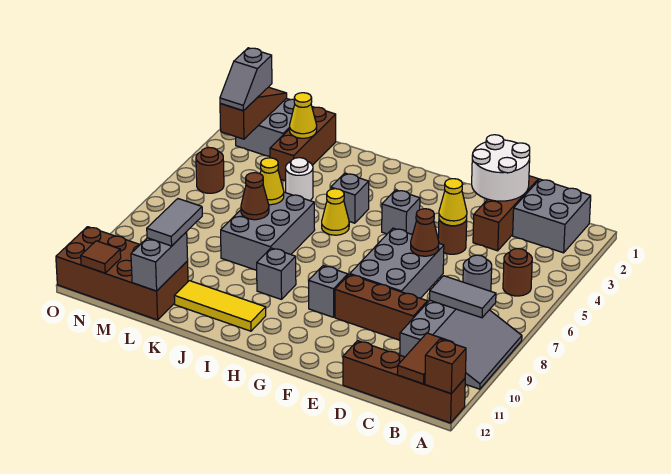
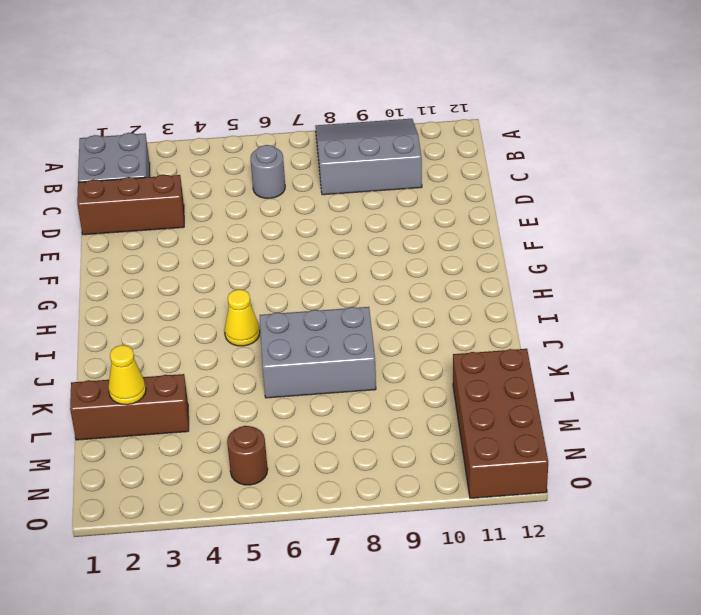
none -> brown 1x4 brick [343,341,465,423]
none -> brown 1x1 round brick [503,249,532,296]
none -> brown 1x3 brick [335,274,427,340]
none -> brown 1x1 round brick [438,220,467,254]

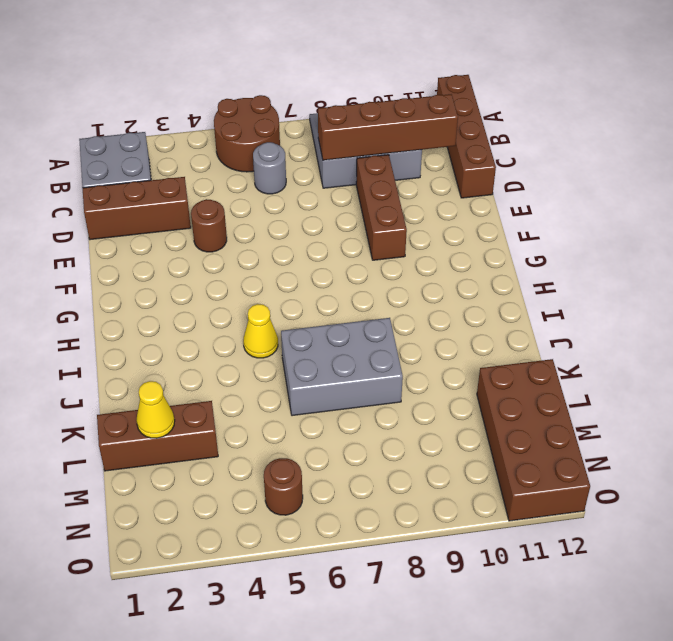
brown 2x2 round brick [214,95,280,172] -> brown 1x1 round brick [503,249,532,296]
brown 1x4 brick [318,94,458,160] -> grey 1x2 tile [430,276,496,318]
none -> grey 2x3 brick [350,228,444,298]
none -> grey 1x1 brick [382,190,420,234]
none -> grey 1x1 brick [309,266,348,317]
none -> grey 1x1 brick [331,173,369,223]

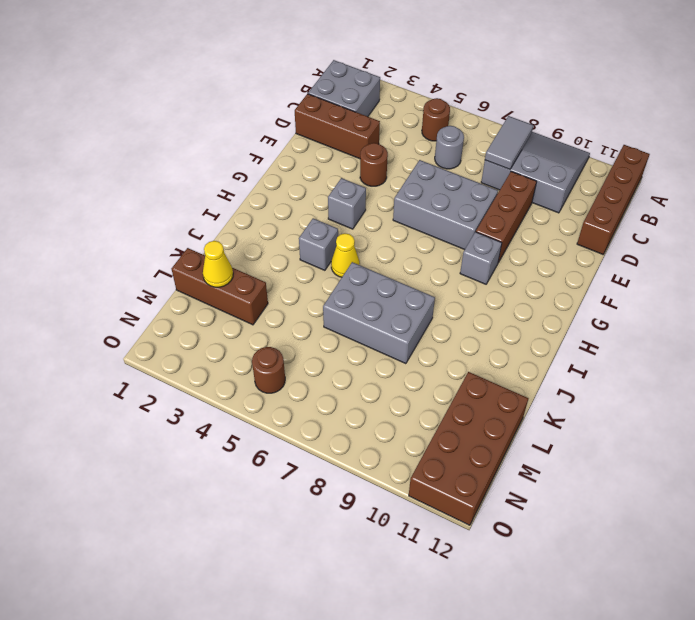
none -> grey 1x1 brick [256,248,296,299]
none -> yellow 1x3 tile [174,281,266,331]
none -> white 1x1 round brick [286,158,313,201]
none -> grey 2x2 brick [236,98,295,157]

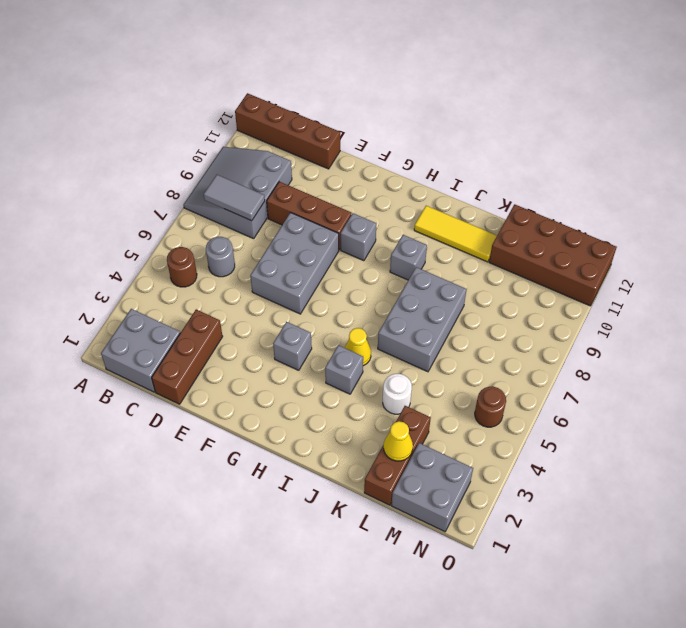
none -> brown 1x1 round brick [438,220,467,254]
none -> brown 1x1 brick [425,339,466,394]
none -> brown 1x2 tile [397,333,452,384]
none -> white 2x2 round brick [472,135,530,201]

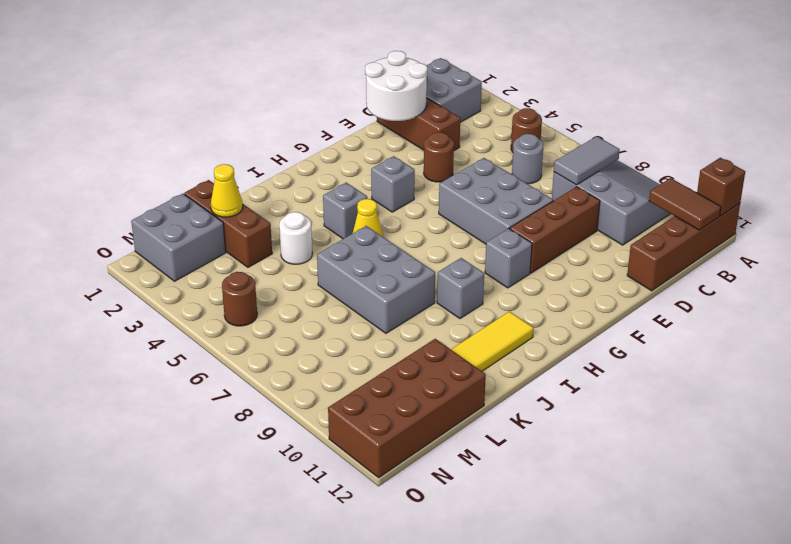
none -> yellow 1x1 cone [439,179,467,226]
none -> brown 1x1 cone [411,209,439,256]
none -> yellow 1x1 cone [260,158,284,205]
none -> brown 1x1 cone [241,173,269,220]

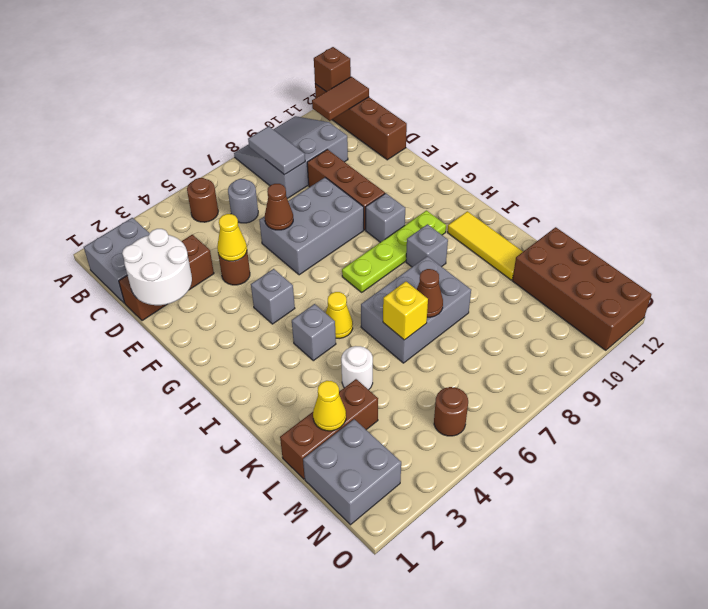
lime 1x4 plate [342,211,446,292] -> none
yellow 1x1 brick [383,282,428,340] -> yellow 1x1 cone [260,158,284,205]
none -> grey 1x2 brick [131,232,188,291]
none -> brown 1x3 slope [220,87,287,139]
none -> brown 1x1 tile [81,241,121,273]
none -> grey 1x2 tile [147,199,202,246]

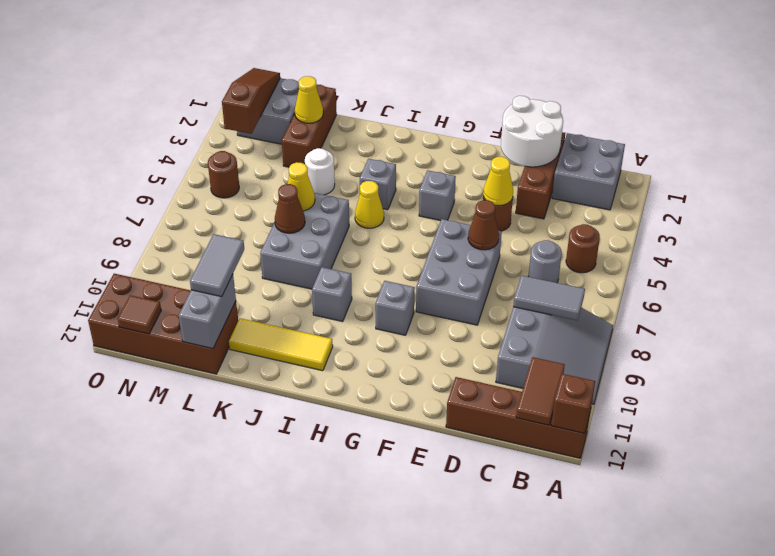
none -> brown 1x3 brick [335,274,427,340]
none -> grey 1x2 slope [220,48,272,111]

